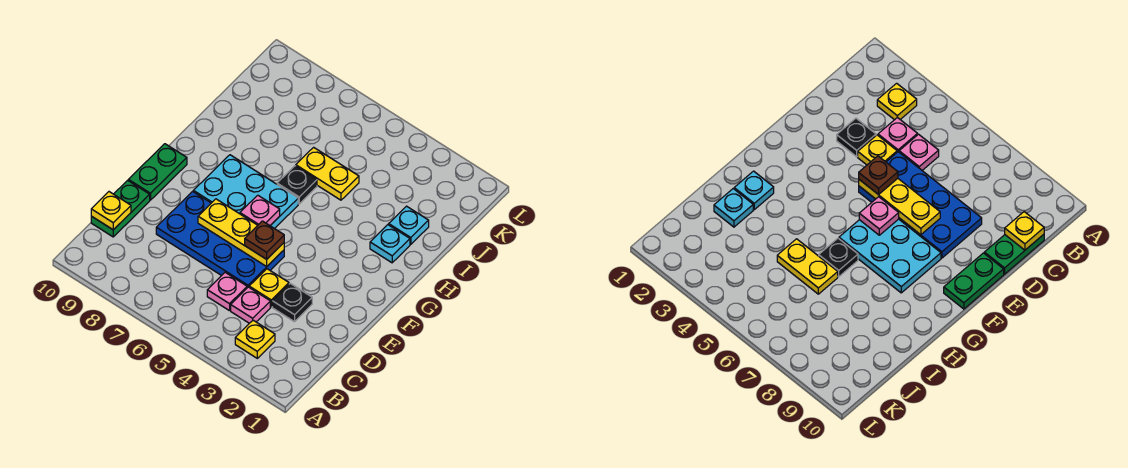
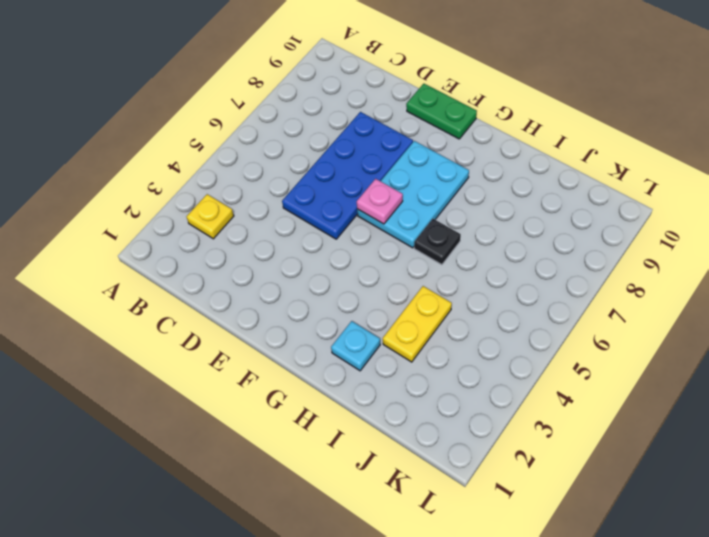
yellow 1x2 plate [383,286,452,362] -> yellow 1x2 plate moved to [296,147,359,200]
none -> pink 1x1 plate [231,287,270,323]
none -> pink 1x1 plate [207,272,247,311]
none -> green 1x2 plate [91,180,150,237]

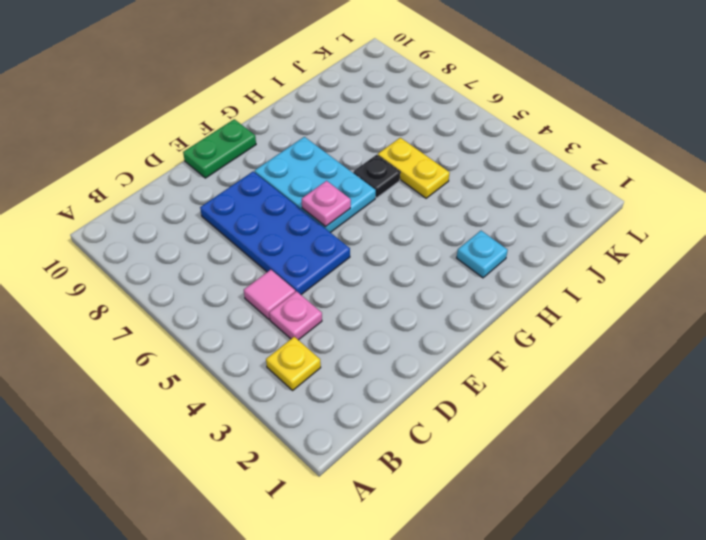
pink 1x1 tile [244,270,295,319] -> pink 1x1 plate [207,272,247,311]
none -> green 1x2 plate [91,180,150,237]
none -> black 1x1 plate [272,284,312,322]
none -> yellow 1x1 plate [249,269,289,307]

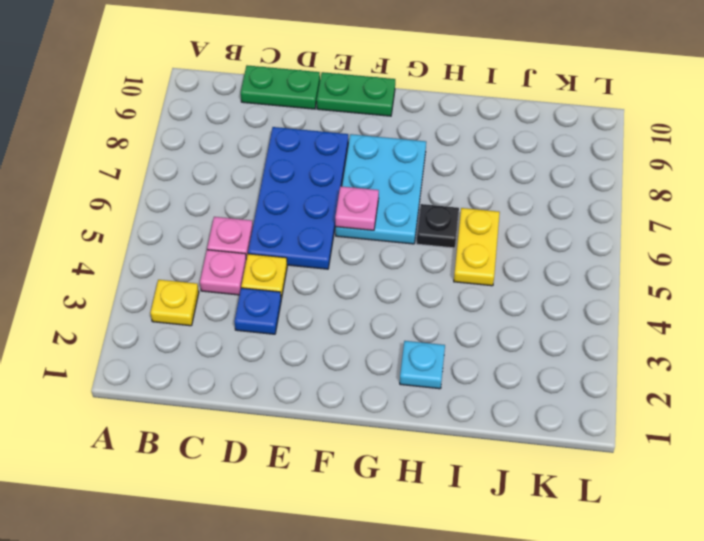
blue 1x1 plate [234,288,281,334] -> black 1x1 plate [272,284,312,322]
none -> cyan 1x1 plate [389,206,429,244]
none -> yellow 1x1 plate [91,192,131,230]
none -> yellow 1x3 plate [198,199,284,266]

